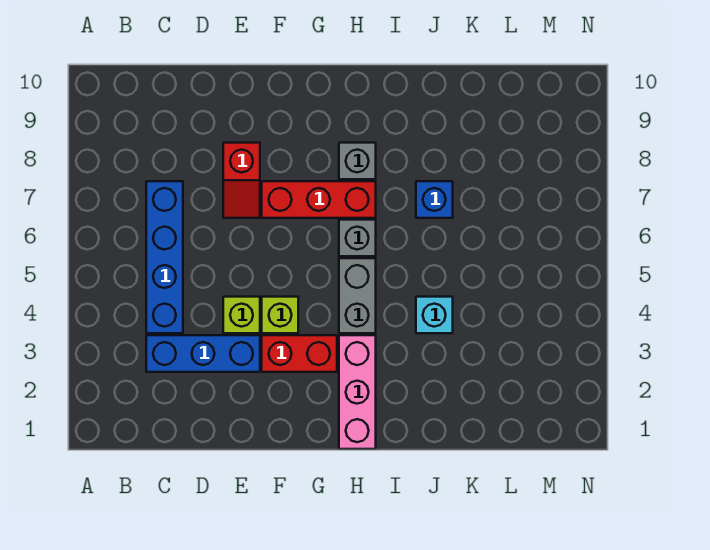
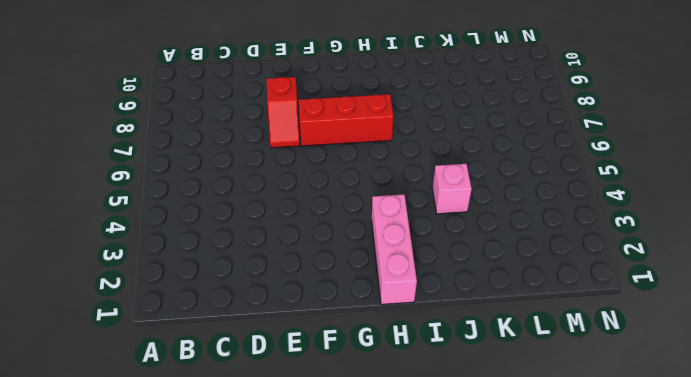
pink 1x1 brick [432,164,472,214] -> cyan 1x1 brick [416,297,453,333]
none -> blue 1x3 brick [146,335,260,372]
none -> blue 1x4 brick [146,181,183,333]
none -> lime 1x1 brick [223,297,260,333]

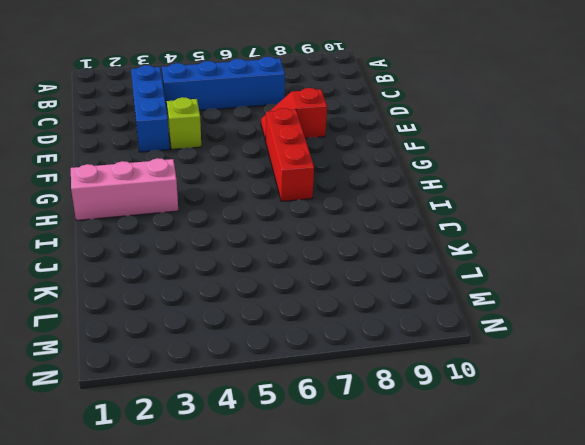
none -> red 1x2 brick [262,335,337,372]
none -> lime 1x1 brick [262,297,298,333]
none -> grey 1x2 brick [339,258,376,333]

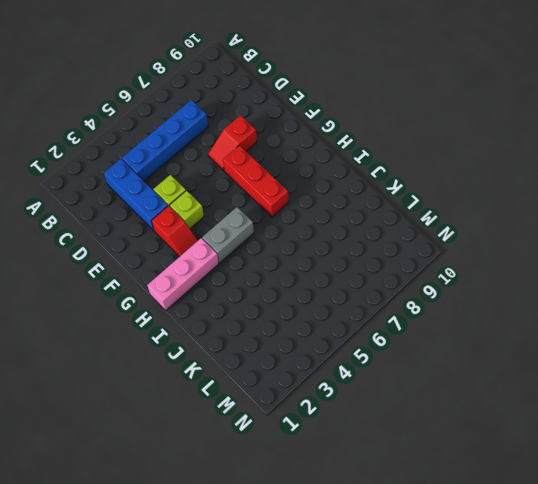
red 1x2 slope [151,206,198,257] -> red 1x2 brick [262,335,337,372]
none -> grey 1x1 brick [339,220,376,256]
none -> grey 1x1 brick [339,143,376,179]
none -> cyan 1x1 brick [416,297,453,333]

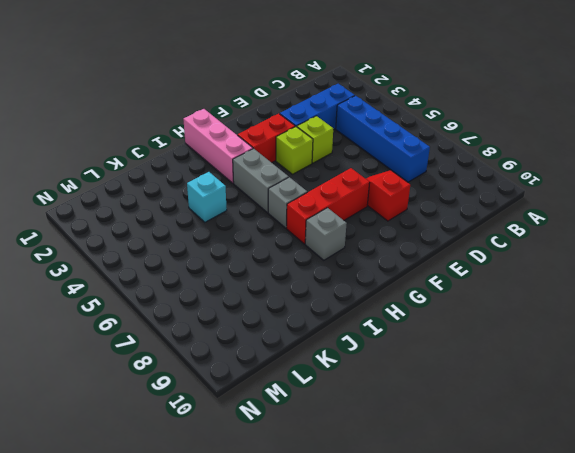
none -> blue 1x1 brick [416,181,453,218]

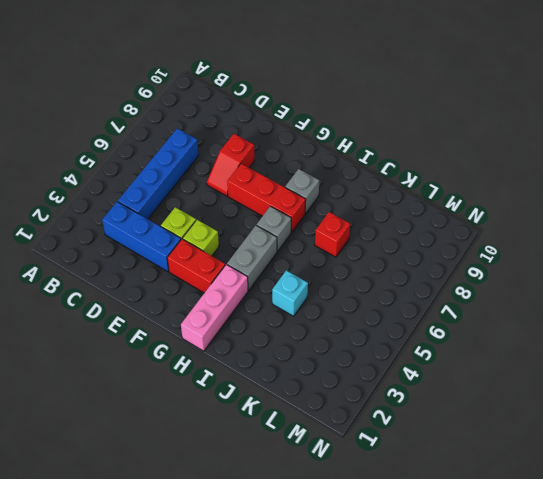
red 1x1 brick [315,212,350,257] -> blue 1x1 brick [416,181,453,218]

